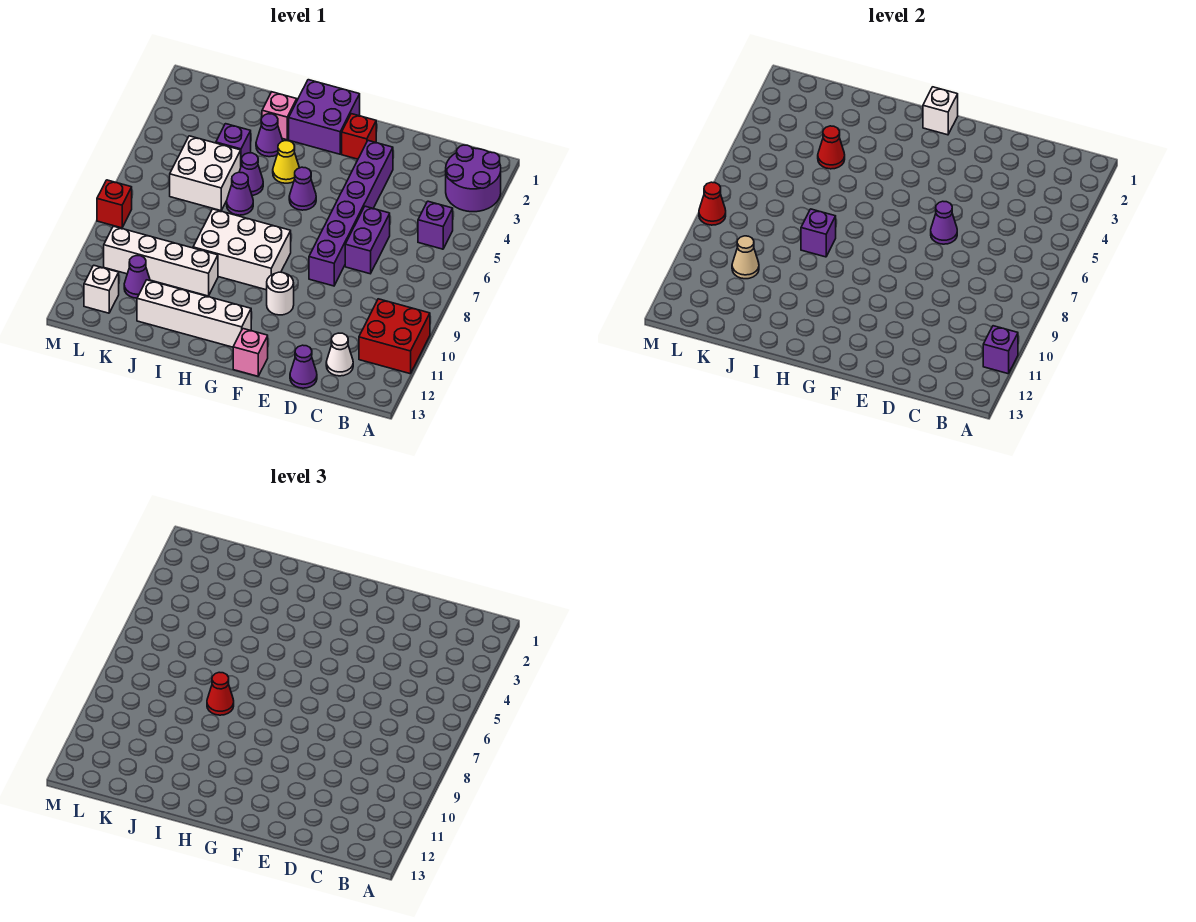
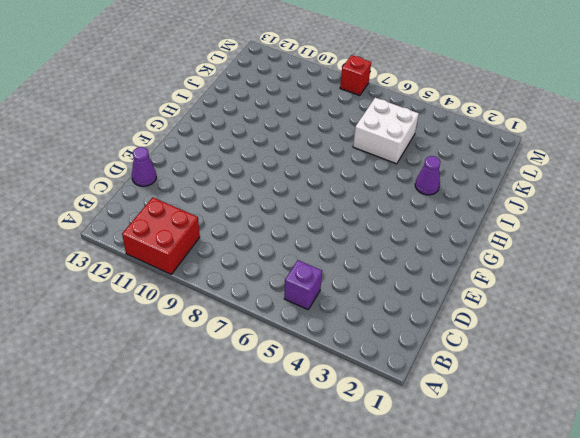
none -> purple 2x2 round brick [446,145,501,212]
none -> white 1x1 cone [326,333,353,376]
none -> purple 1x2 brick [345,206,390,274]
none -> purple 1x6 brick [309,141,393,286]

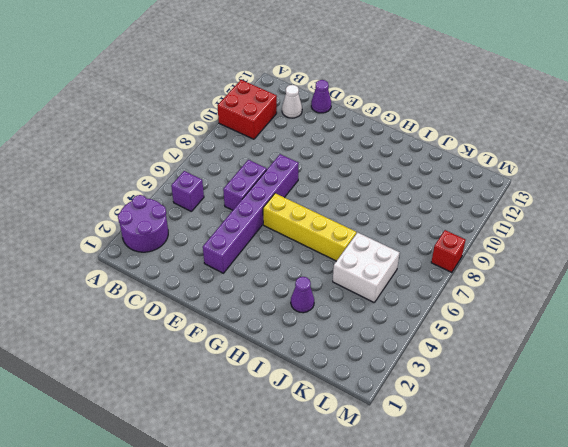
yellow 1x4 brick [263,193,356,261] -> purple 1x1 cone [227,172,253,215]
none -> red 1x1 brick [342,114,376,159]
none -> white 1x1 round brick [267,272,294,315]
none -> pink 1x1 brick [233,329,268,376]
none -> purple 2x2 brick [289,80,360,154]

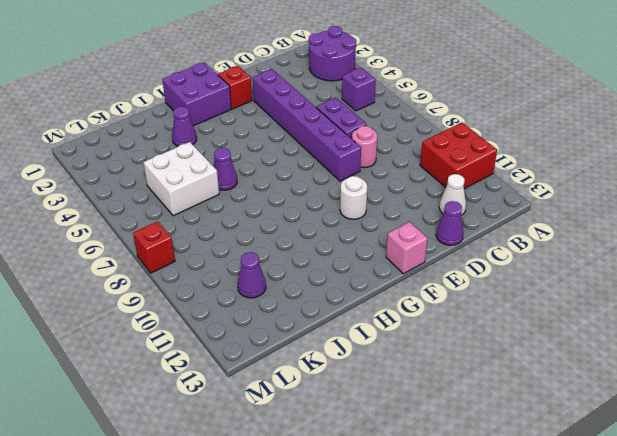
pink 1x1 round brick [352,126,377,168] -> none
none -> purple 1x1 cone [289,167,316,210]
none -> white 2x3 brick [193,209,291,290]
none -> white 1x4 brick [137,280,251,347]
none -> yellow 1x1 cone [273,141,299,183]

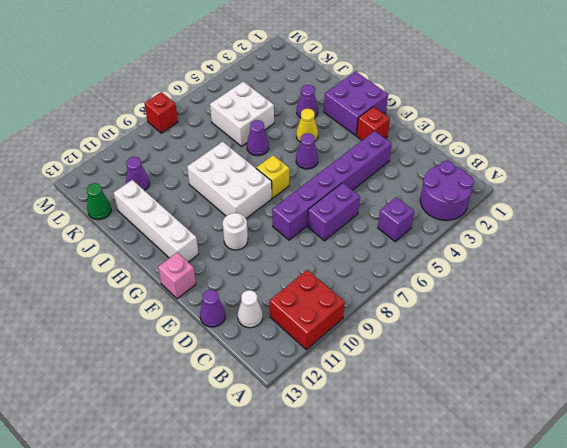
yellow 1x1 brick [256,155,289,198] -> none
green 1x1 cone [87,183,111,220] -> none
none -> pink 1x1 brick [262,92,297,140]
none -> purple 1x1 cone [239,153,263,195]
none -> white 1x4 brick [104,226,218,296]
none -> purple 1x1 brick [216,124,251,165]

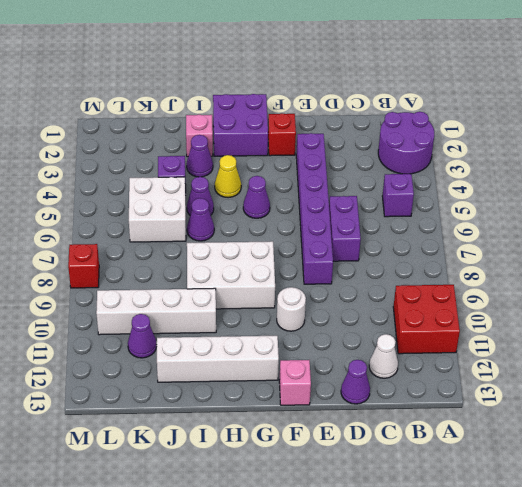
none -> white 1x1 brick [84,265,119,313]
none -> purple 1x1 brick [983,326,1018,374]
none -> purple 1x1 cone [931,201,957,244]
none -> white 1x1 brick [923,87,958,135]

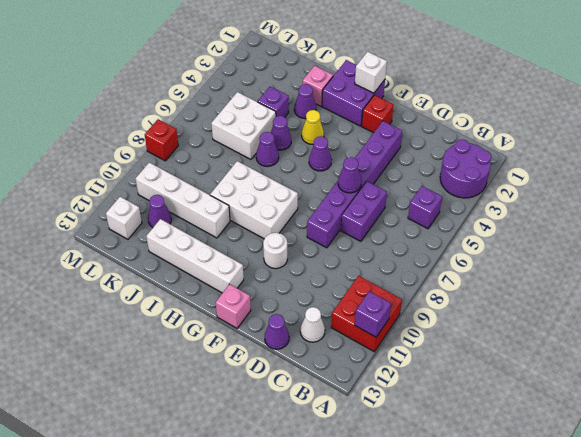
none -> purple 1x1 brick [801,209,836,257]
none -> red 1x1 cone [818,126,845,169]
none -> tan 1x1 cone [732,236,759,279]
none -> red 1x1 cone [699,182,726,225]

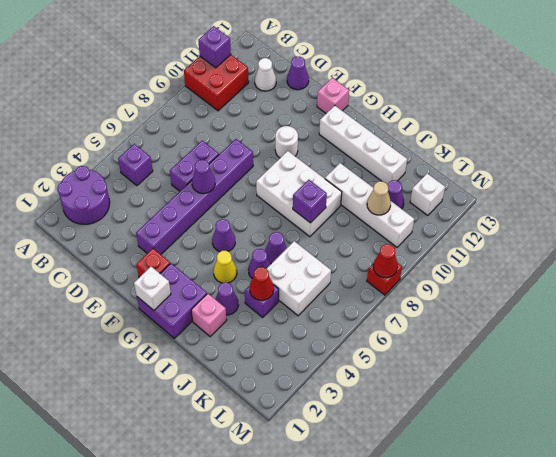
none -> red 1x1 cone [207,672,234,715]

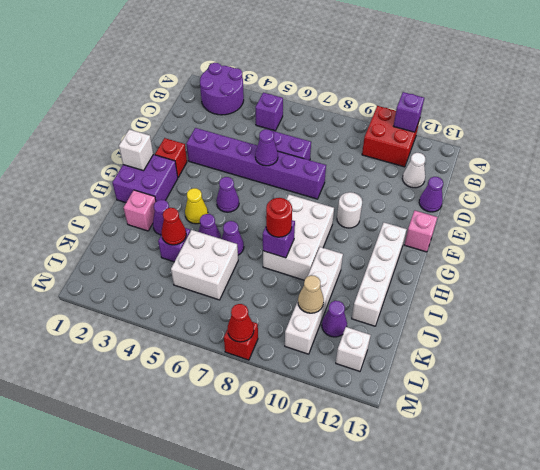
red 1x1 round brick [266,198,292,237] -> red 1x1 cone [207,672,234,715]

